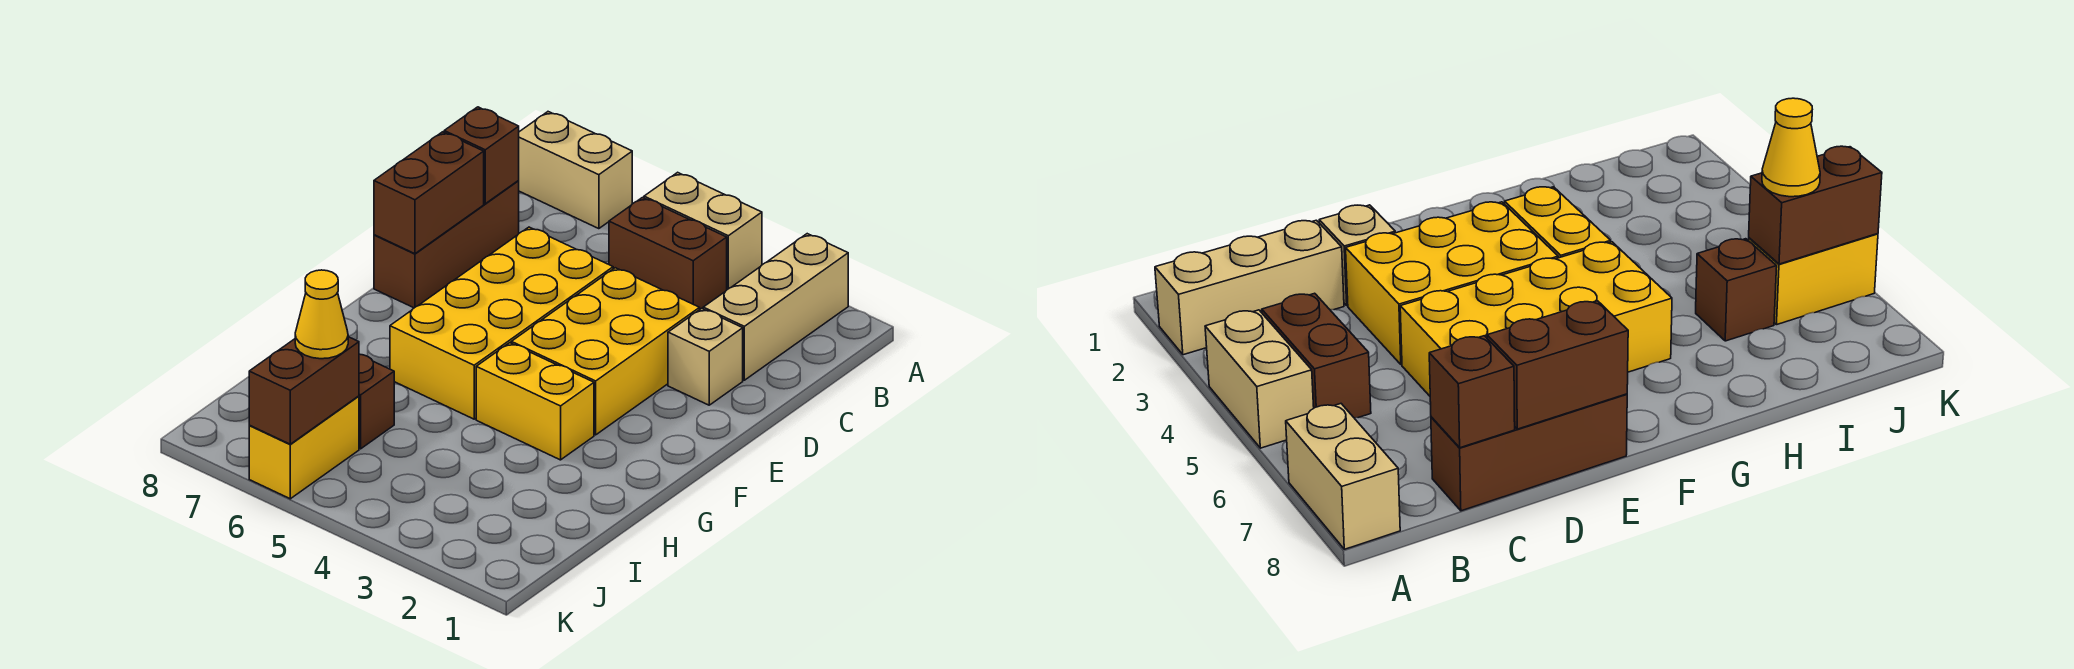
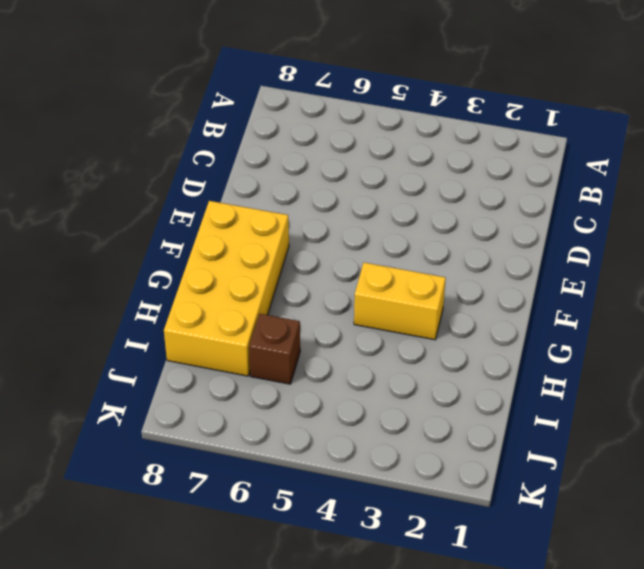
yellow 2x4 brick [164,201,289,376] -> yellow 2x4 brick moved to [390,227,613,419]
none -> tan 1x3 brick [703,234,848,380]
none -> tan 1x2 brick [644,172,762,289]
none -> tan 1x2 brick [518,112,632,229]

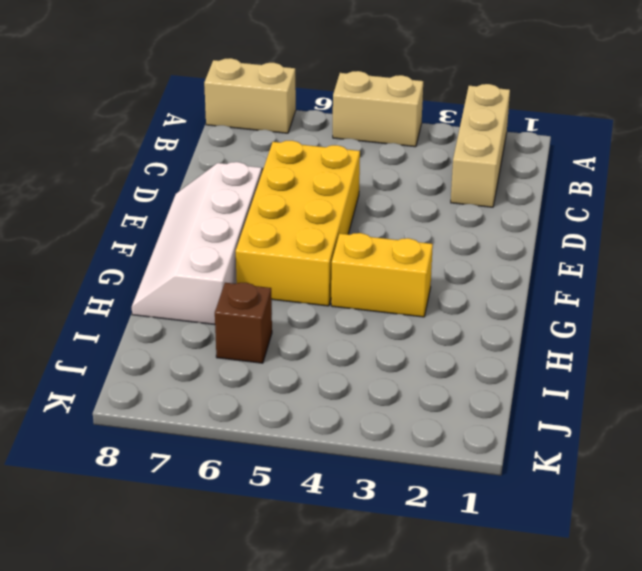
white 2x4 slope [132,162,262,325] -> brown 1x3 brick [374,181,519,308]
none -> brown 1x2 brick [609,198,727,309]
none -> tan 1x1 brick [668,308,743,405]
none -> yellow 2x3 brick [511,268,700,435]

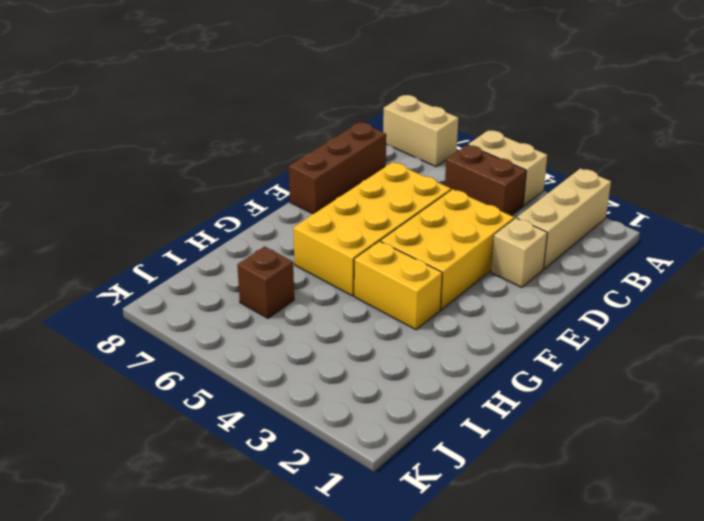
none -> yellow 1x2 brick [249,396,359,499]
none -> brown 1x1 brick [444,107,519,204]
none -> brown 1x2 brick [374,132,484,254]

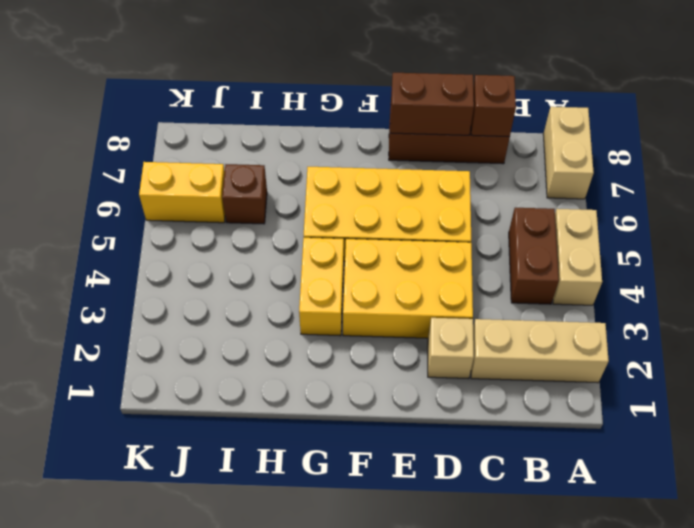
none -> brown 1x2 brick [249,337,359,444]
none -> yellow 1x1 cone [295,270,348,359]

